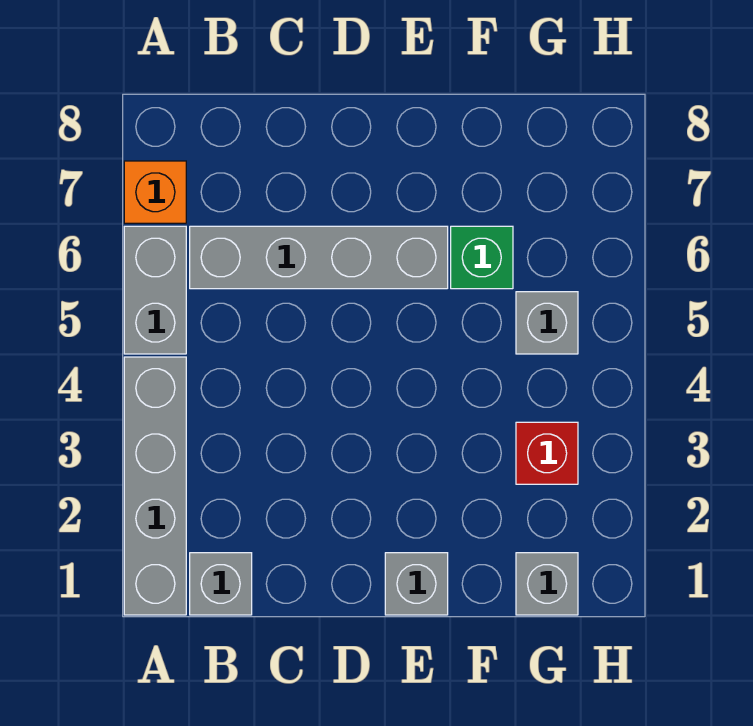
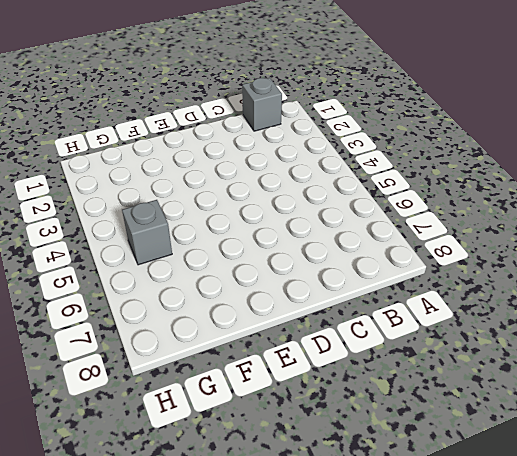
none -> grey 1x4 brick [124,357,186,615]
none -> grey 1x2 brick [124,226,186,354]

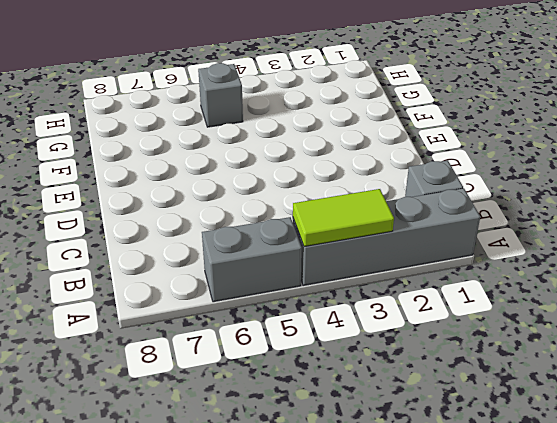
lime 1x2 tile [293,189,394,247] -> none
none -> orange 1x1 brick [124,161,186,223]
none -> grey 1x4 brick [190,226,448,289]

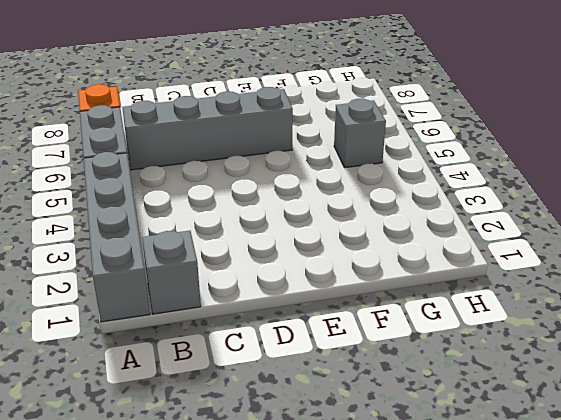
none -> grey 1x1 brick [385,553,448,615]
none -> green 1x1 brick [451,226,513,289]

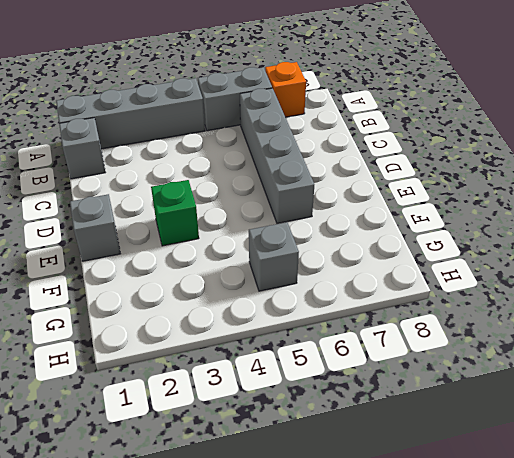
green 1x1 brick [151,180,199,246] -> green 1x1 brick moved to [451,226,513,289]
none -> grey 1x1 brick [516,553,578,615]
none -> red 1x1 brick [516,422,578,484]

